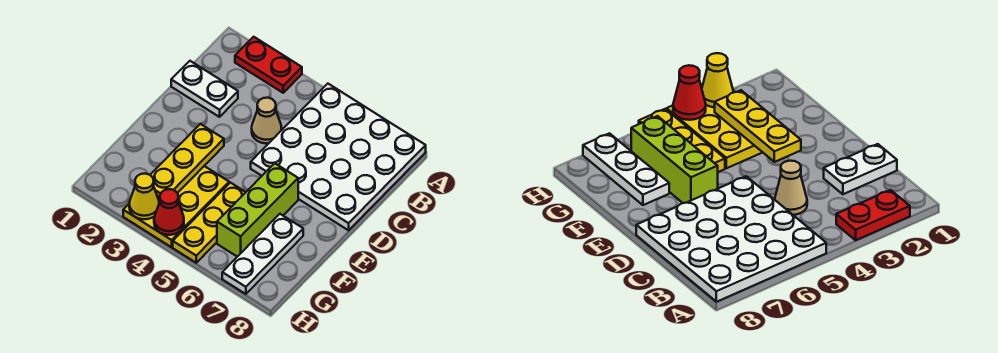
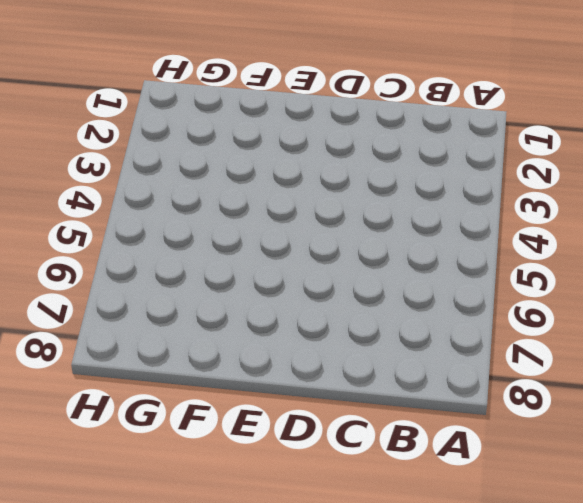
none -> red 1x2 plate [235,37,302,93]
none -> white 4x4 plate [251,84,426,230]

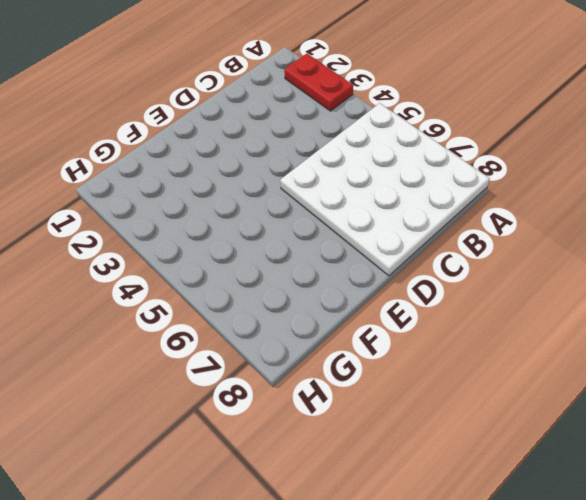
none -> white 1x2 plate [171,61,238,117]
none -> tan 1x1 cone [252,98,282,143]

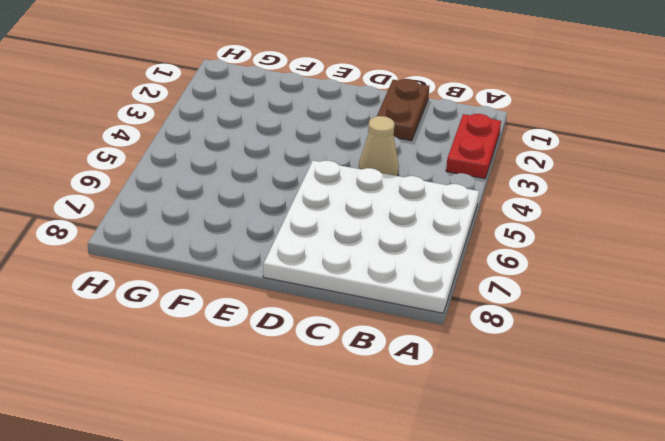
brown 1x2 plate [377,79,429,141] -> white 1x2 plate [171,61,238,117]
none -> lime 1x3 brick [217,163,298,257]
none -> yellow 2x3 plate [123,166,229,247]

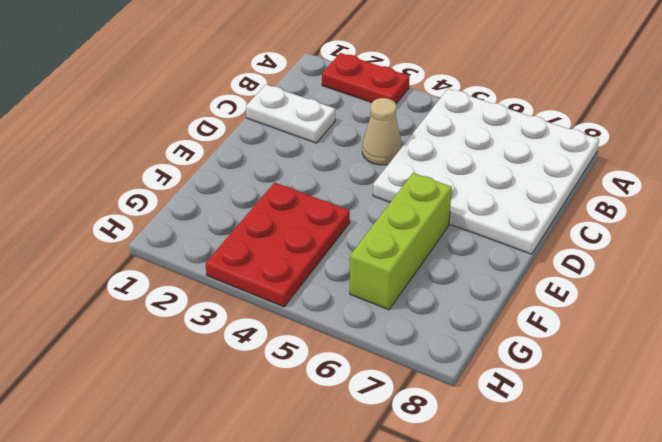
red 2x3 plate [206,182,350,307] -> yellow 2x3 plate [123,166,229,247]
none -> yellow 1x3 plate [173,183,246,263]
none -> white 1x3 plate [222,214,303,294]

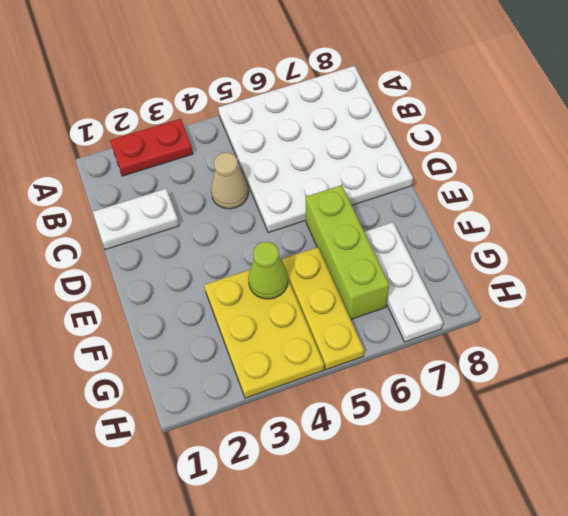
lime 1x1 cone [248,242,288,299] -> none
none -> yellow 1x3 plate [150,124,224,200]
none -> yellow 1x1 cone [129,174,159,219]

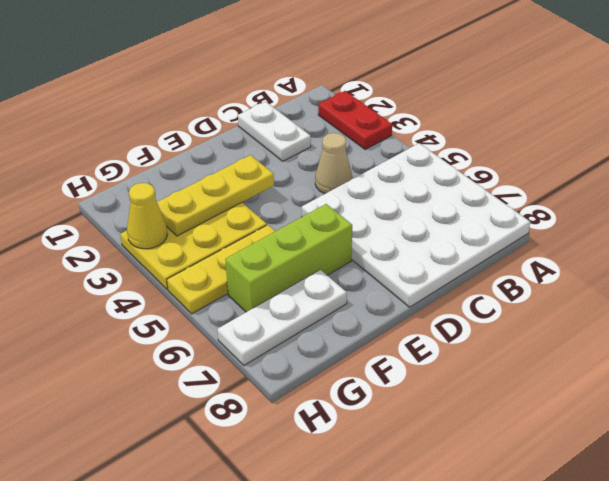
none -> red 1x1 cone [154,189,184,235]

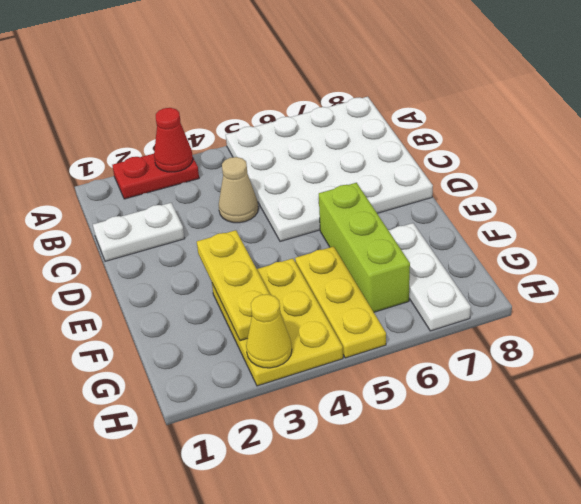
red 1x1 cone [154,108,193,172] -> red 1x1 cone moved to [154,189,184,235]

